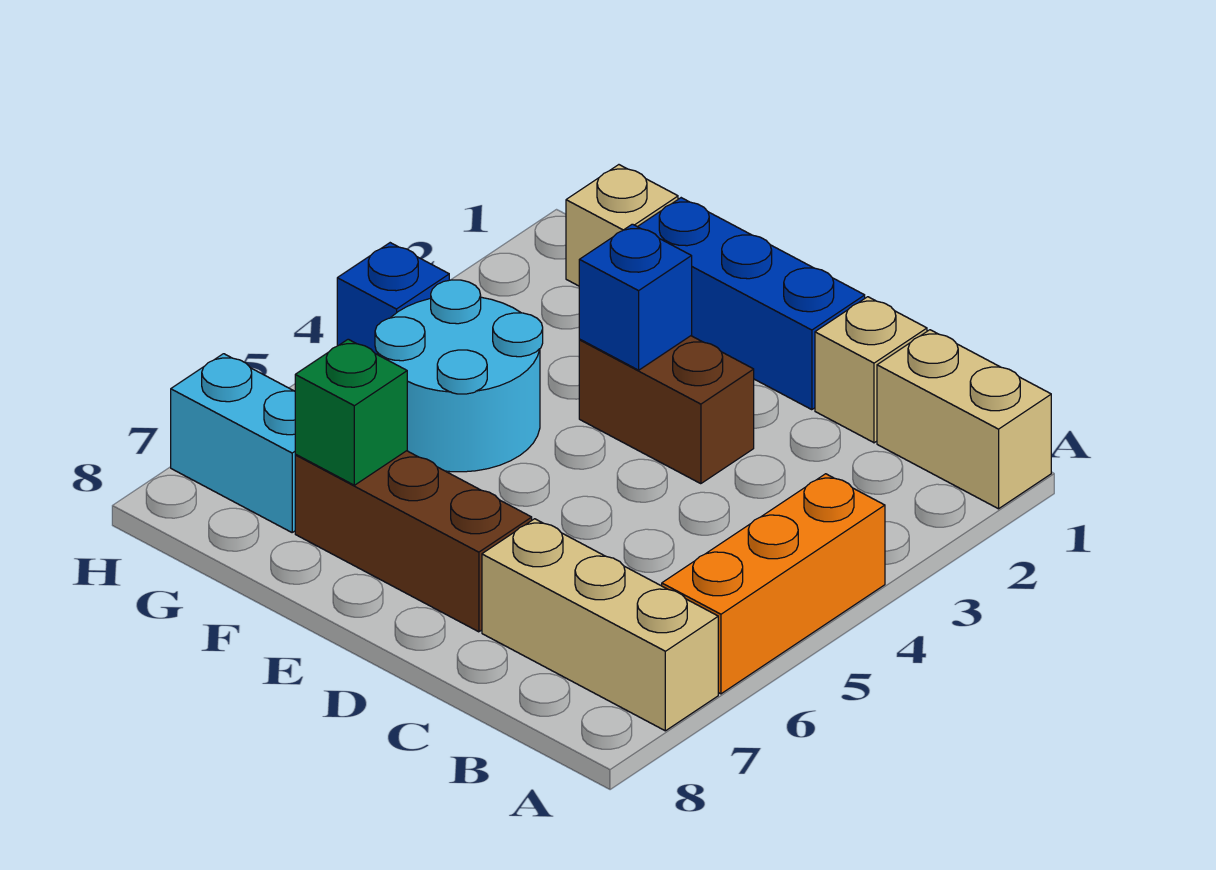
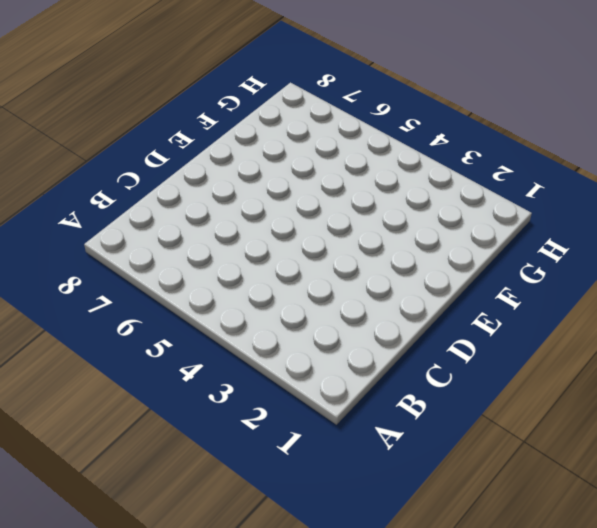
none -> tan 1x2 brick [877,330,1051,509]
none -> orange 1x3 brick [662,474,885,694]
none -> tan 1x3 brick [482,519,718,731]

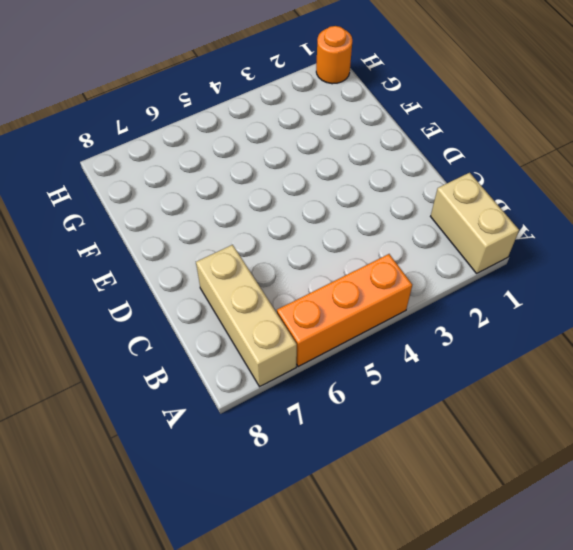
orange 1x1 round brick [316,26,352,84] -> none
none -> tan 1x1 brick [815,297,927,443]
none -> blue 1x3 brick [638,198,865,410]
none -> brown 1x2 brick [579,336,754,484]

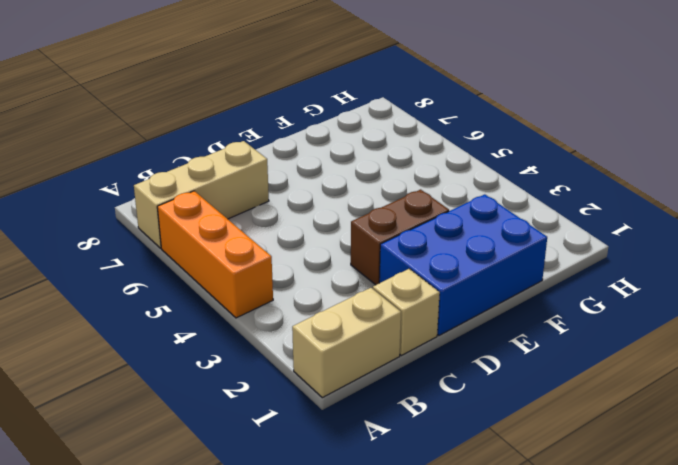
blue 2x3 brick [379,194,547,335] -> blue 1x3 brick [638,198,865,410]
none -> brown 1x3 brick [295,451,532,632]
none -> cyan 2x2 round brick [375,280,543,472]
none -> tan 1x1 brick [566,165,678,286]

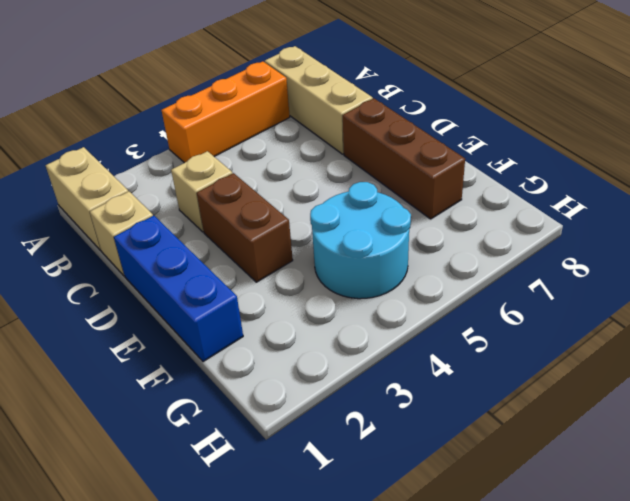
tan 1x1 brick [171,151,232,232] -> tan 1x1 brick moved to [566,165,678,286]
none -> cyan 1x2 brick [171,354,296,532]
none -> blue 1x1 brick [337,243,449,355]
none -> blue 1x1 brick [579,224,692,370]

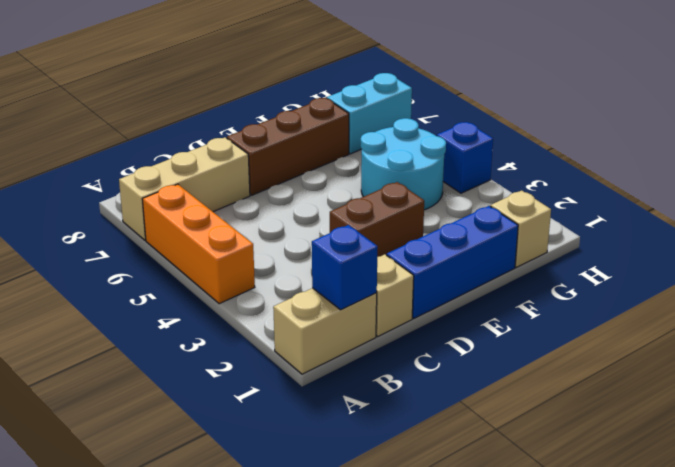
blue 1x1 brick [312,225,378,310] -> blue 1x1 brick moved to [579,224,692,370]
none -> green 1x1 brick [295,339,407,485]

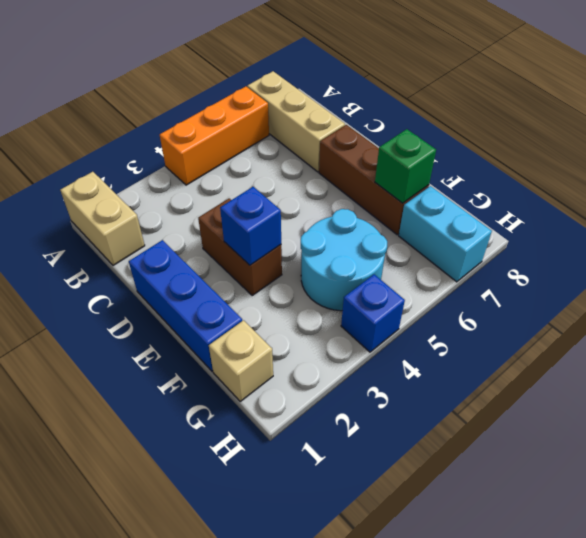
none -> tan 1x1 brick [815,297,927,443]

